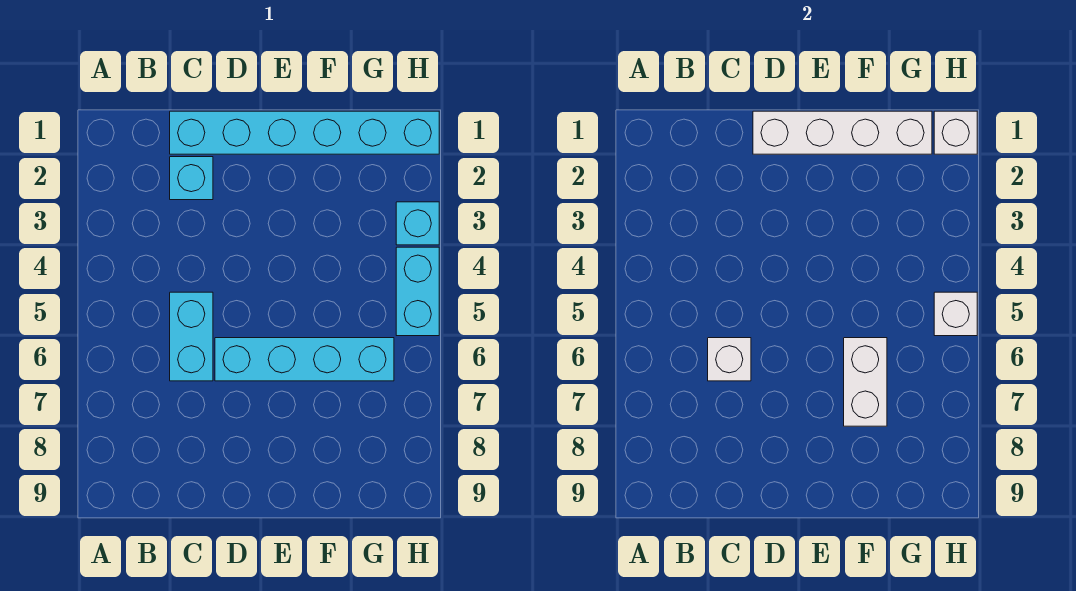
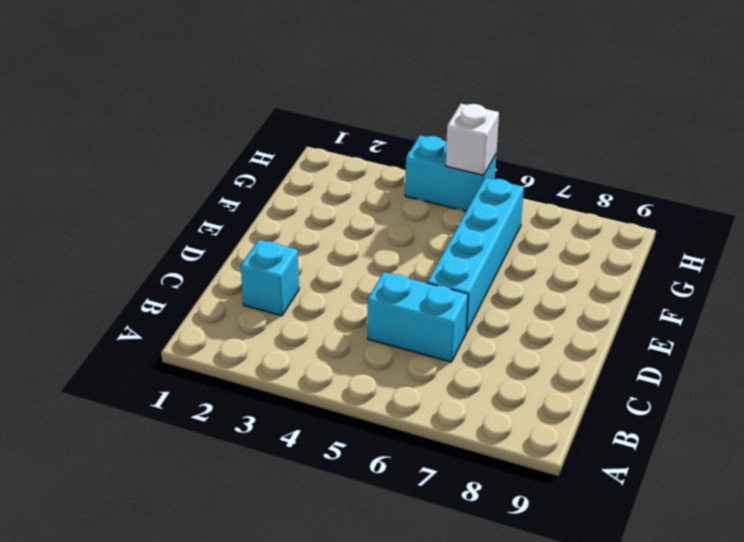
none -> cyan 1x6 brick [170,111,439,154]
none -> cyan 1x1 brick [396,202,439,245]

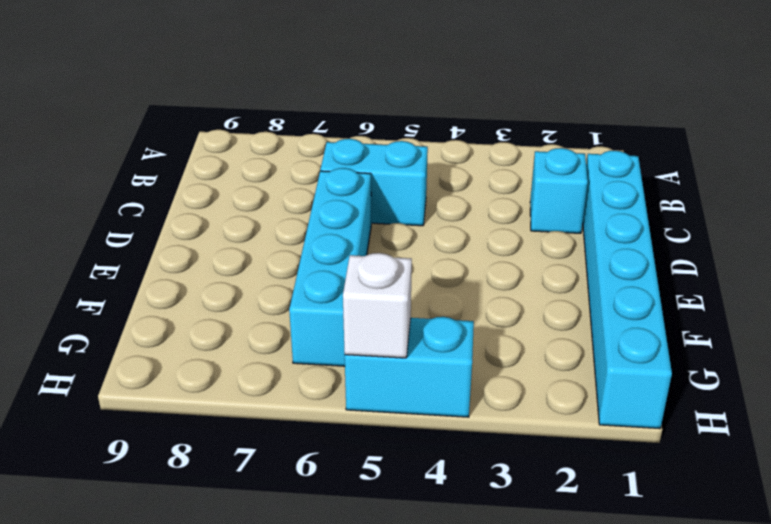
none -> cyan 1x1 brick [396,202,439,245]
none -> white 1x1 brick [708,338,751,381]

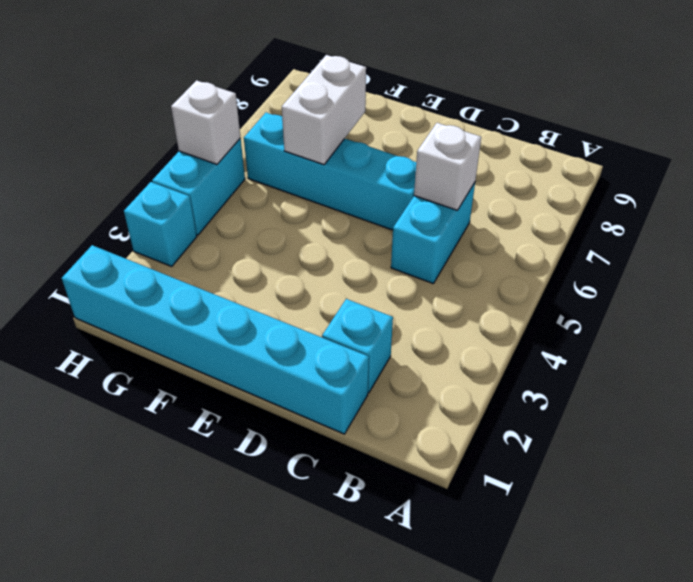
none -> white 1x4 brick [753,111,932,154]
none -> white 1x1 brick [934,111,977,154]

